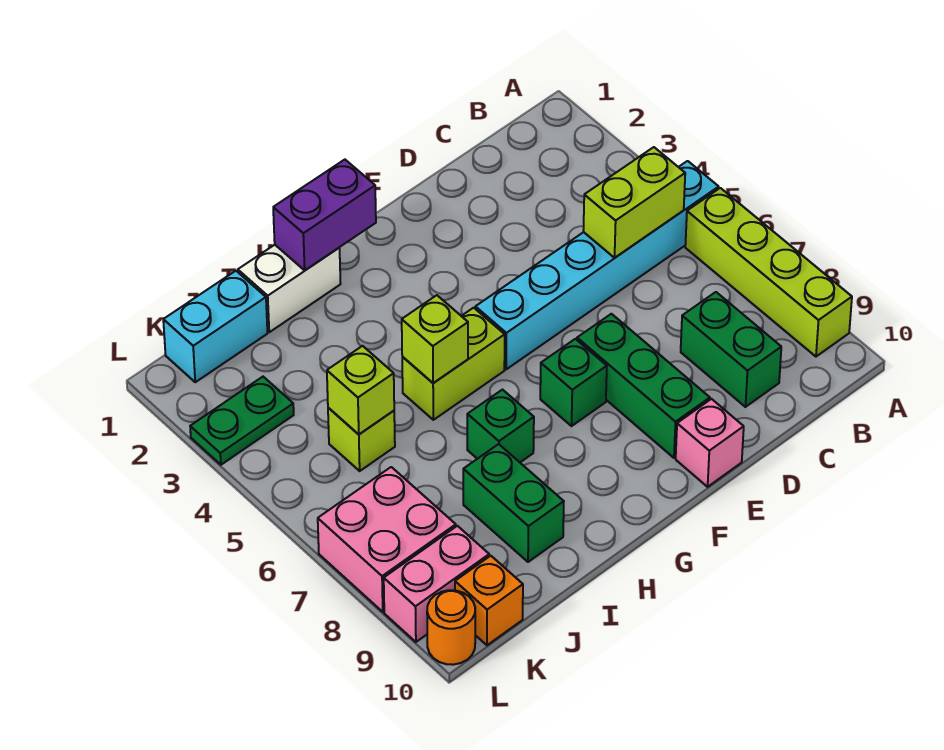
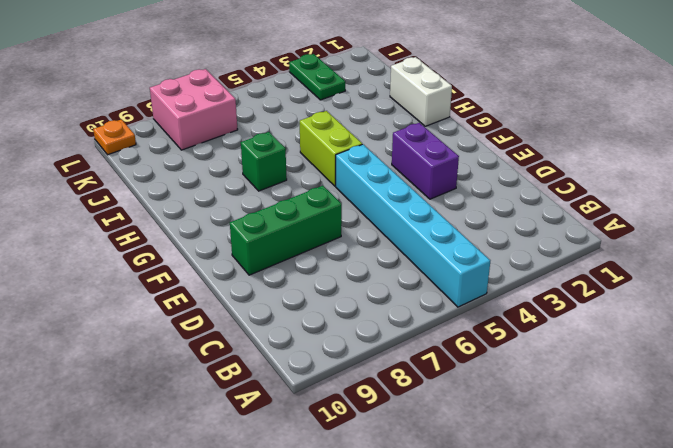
purple 1x2 brick [392,123,459,199] -> purple 1x2 brick moved to [273,160,376,270]
orange 1x1 plate [93,119,136,155] -> orange 1x1 round brick [427,590,475,665]
none -> lime 1x4 brick [685,188,852,357]
none -> green 1x2 brick [681,292,781,407]
none -> pink 1x1 brick [676,399,744,487]

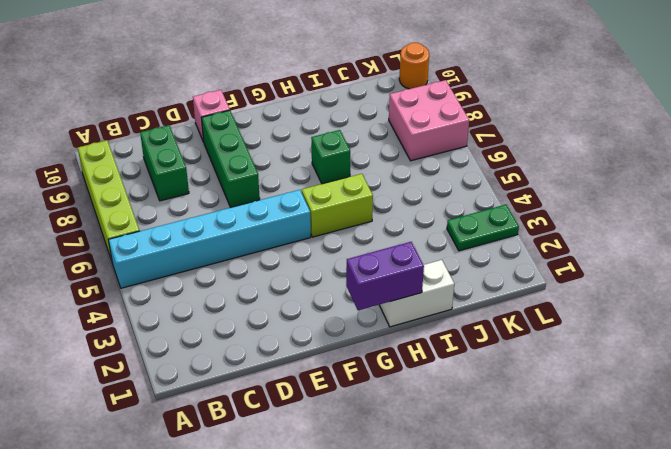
none -> green 1x1 brick [540,339,607,426]
none -> green 1x2 brick [463,444,564,562]
none -> cyan 1x2 brick [163,271,267,382]

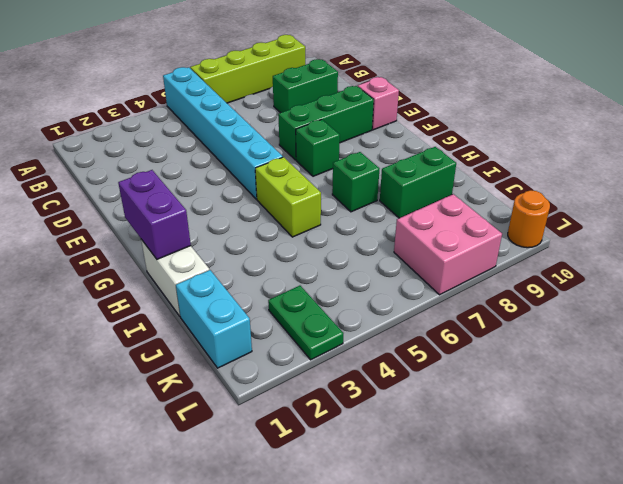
none -> lime 1x1 brick [328,408,395,471]
none -> pink 1x2 brick [384,526,489,642]
none -> orange 1x1 brick [455,556,523,645]

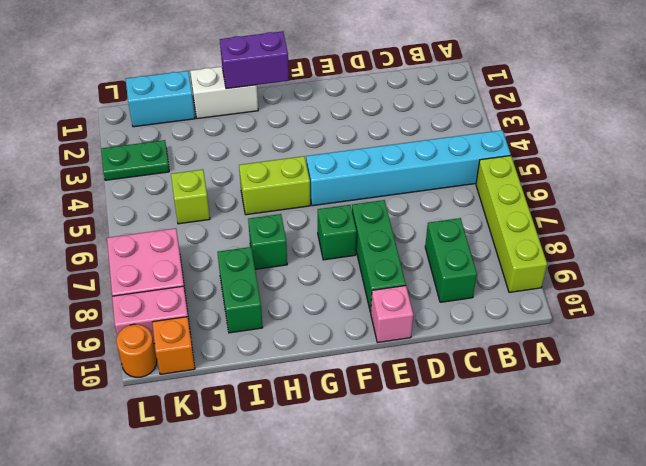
none -> lime 1x2 brick [583,147,685,258]
none -> lime 1x1 brick [402,295,468,383]
none -> lime 1x1 brick [327,346,394,434]

